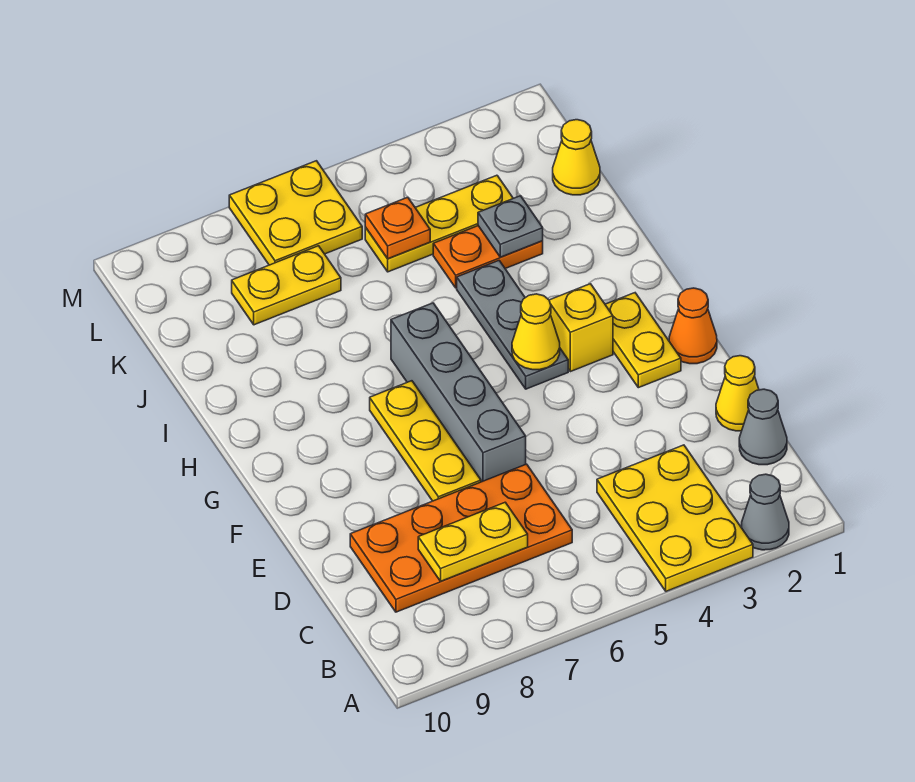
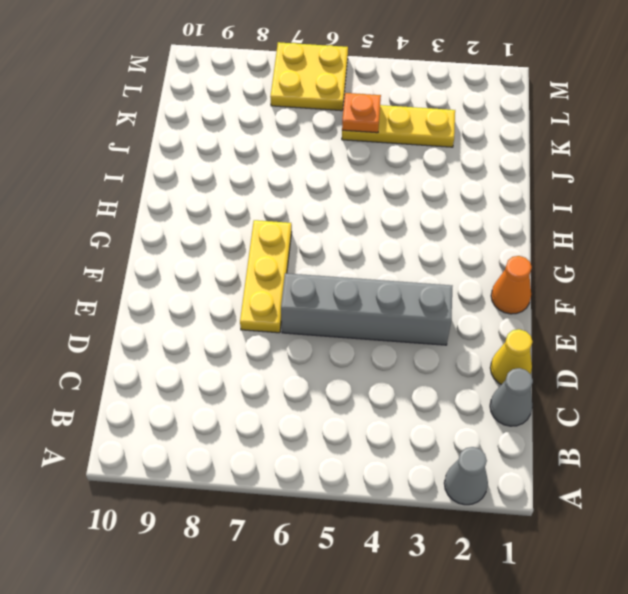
grey 1x4 brick [281,273,452,345] -> grey 1x4 brick turned to [391,303,526,482]
none -> yellow 2x3 plate [597,445,753,591]
none -> orange 2x4 plate [350,464,572,612]
none -> yellow 1x2 plate [605,293,681,388]

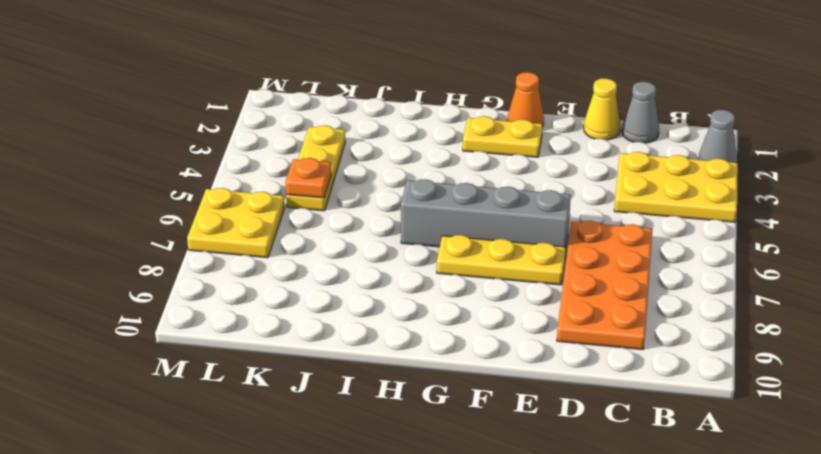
none -> yellow 1x1 brick [549,284,613,372]
none -> grey 1x3 plate [457,261,568,389]
none -> orange 1x2 plate [433,226,543,288]

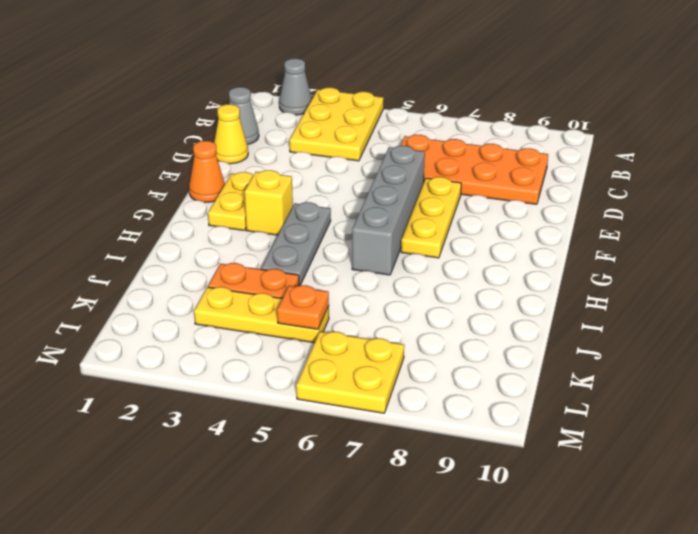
none -> yellow 1x1 cone [553,120,600,195]
none -> yellow 1x2 plate [232,246,341,325]
none -> yellow 1x2 plate [418,502,528,581]

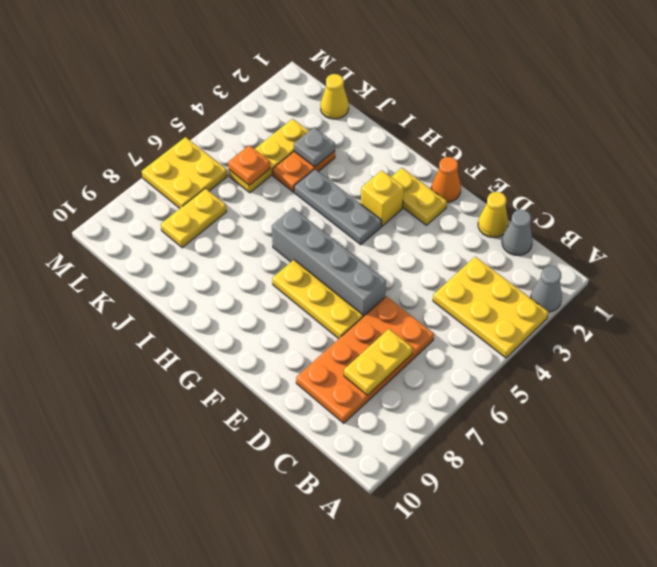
none -> yellow 1x1 cone [512,294,560,370]

